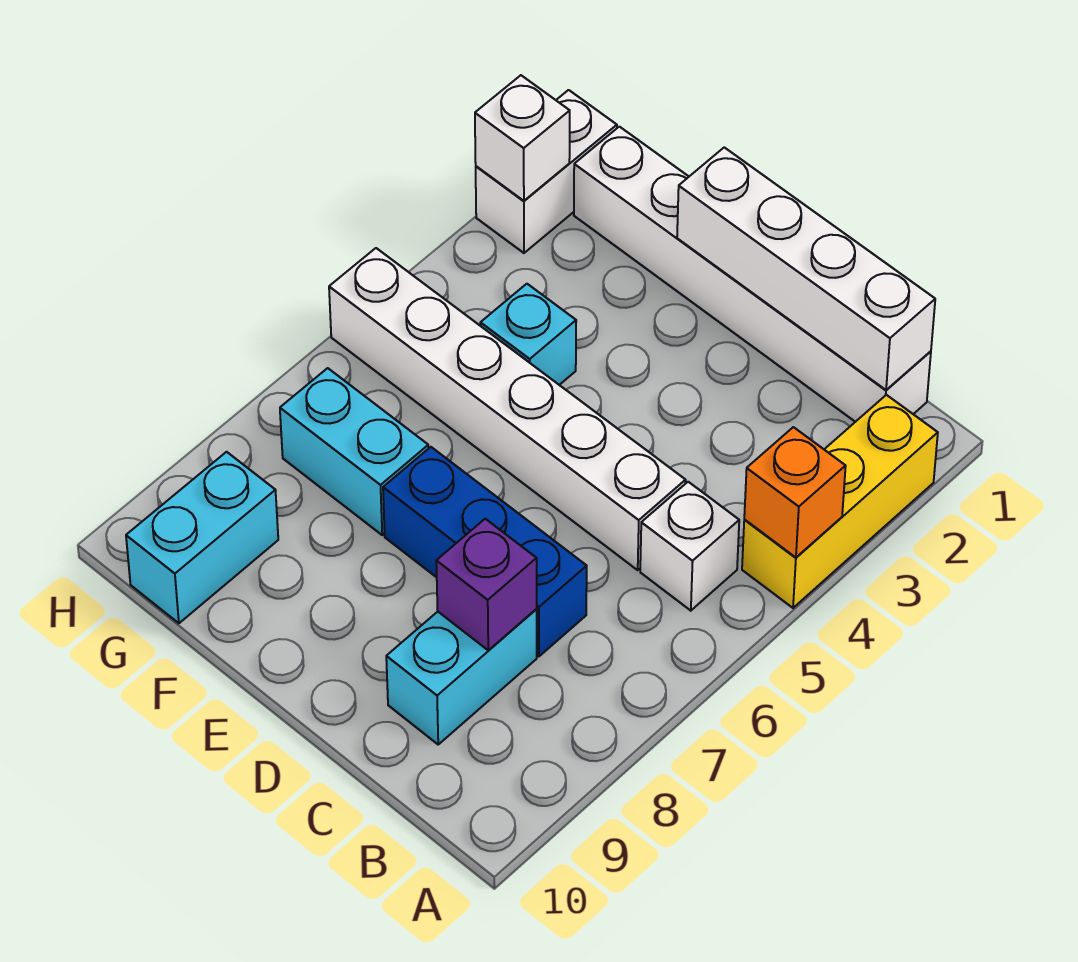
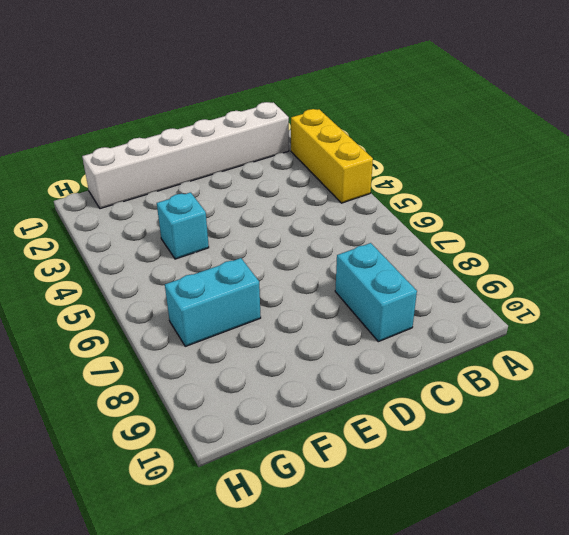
none -> white 1x1 brick [640,482,739,611]
none -> white 1x6 brick [329,248,686,570]
none -> blue 1x3 brick [383,447,587,656]

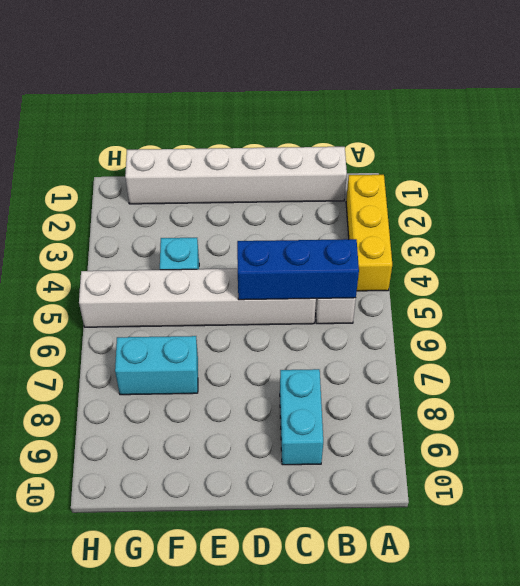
blue 1x3 brick [237,239,359,300] -> blue 1x3 brick moved to [383,447,587,656]
none -> cyan 1x2 brick [126,452,278,623]
none -> white 1x2 brick [476,90,617,253]
none -> orange 1x1 brick [744,427,846,558]

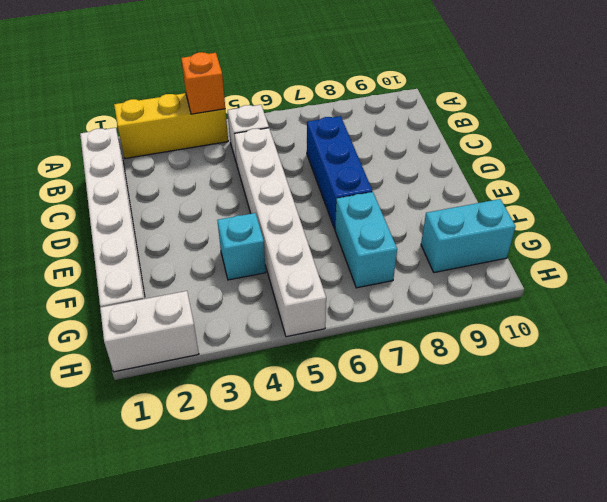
none -> cyan 1x2 brick [386,609,537,744]
none -> white 1x4 brick [677,147,935,390]
none -> purple 1x1 brick [436,519,537,651]

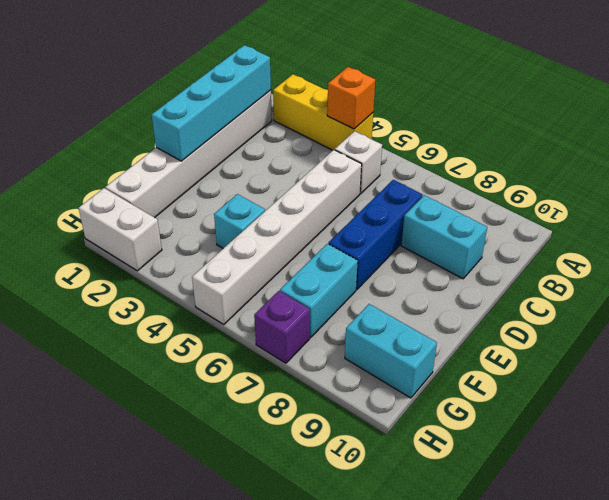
cyan 1x4 brick [152,45,271,161] -> white 1x4 brick [677,147,935,390]
purple 1x1 brick [254,291,310,363] -> purple 1x1 brick moved to [436,519,537,651]
none -> white 1x1 brick [475,75,570,201]

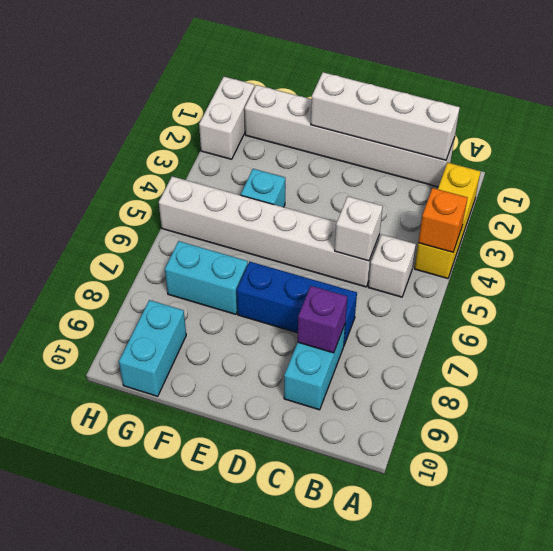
white 1x1 brick [335,196,383,261] -> white 1x1 brick moved to [475,75,570,201]

